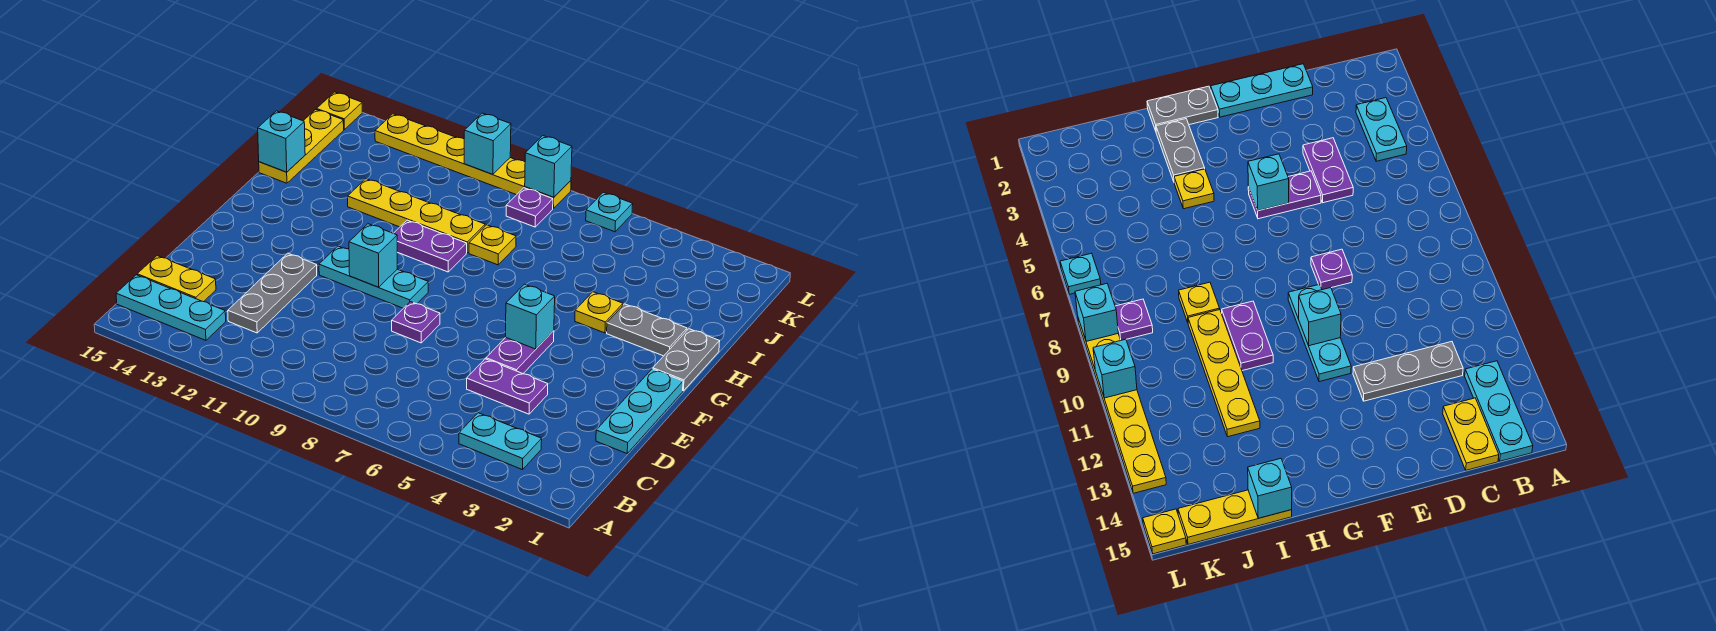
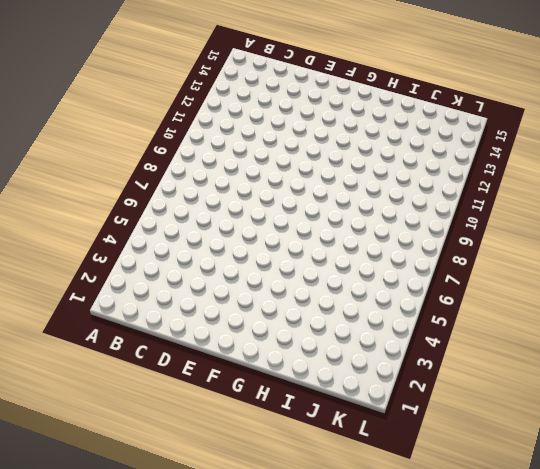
none -> cyan 1x2 plate [459,413,542,470]
none -> cyan 1x3 plate [116,275,226,340]
none -> grey 1x3 plate [228,253,317,333]

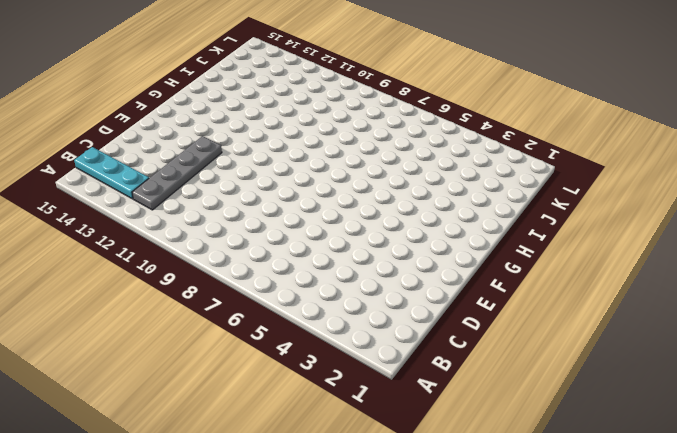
grey 1x4 plate [132,136,222,210] -> grey 1x3 plate [228,253,317,333]
none -> cyan 1x2 plate [459,413,542,470]
none -> yellow 1x2 plate [137,256,216,302]
none -> cyan 1x3 plate [596,369,683,453]

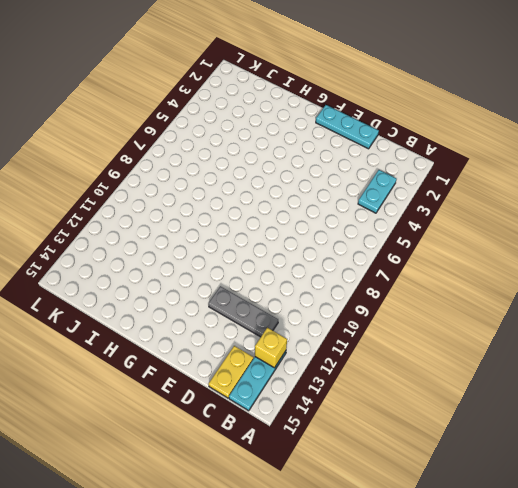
yellow 1x1 brick [255,328,287,368] -> none
none -> purple 1x2 plate [467,359,548,414]
none -> purple 1x2 plate [486,331,554,374]
none -> purple 1x1 plate [392,302,440,343]

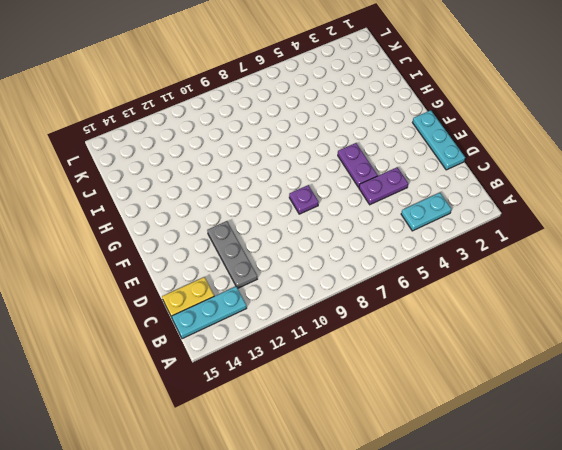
none -> cyan 1x3 plate [319,246,428,308]
none -> grey 1x2 plate [653,329,720,391]
none -> grey 1x2 plate [607,304,687,356]

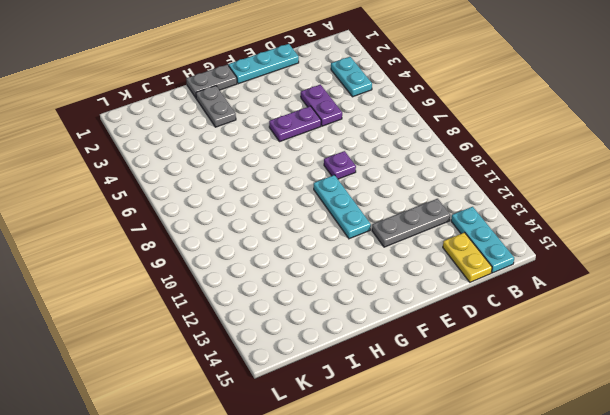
none -> yellow 1x1 plate [575,292,623,333]
none -> purple 1x2 plate [394,220,467,272]
none -> yellow 1x1 plate [469,225,516,265]

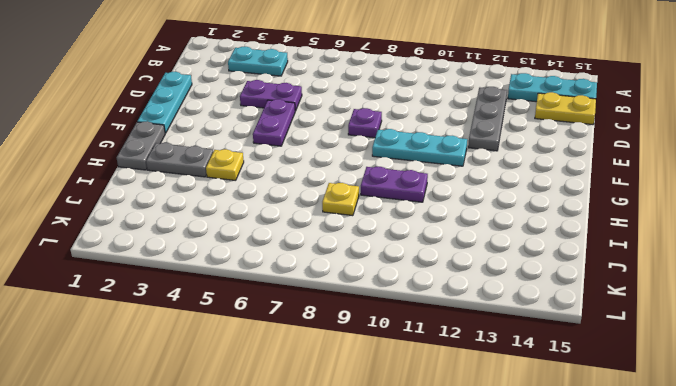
none -> yellow 1x4 plate [348,179,485,253]
none -> yellow 1x3 plate [259,110,344,183]
none -> purple 1x1 plate [506,188,553,227]

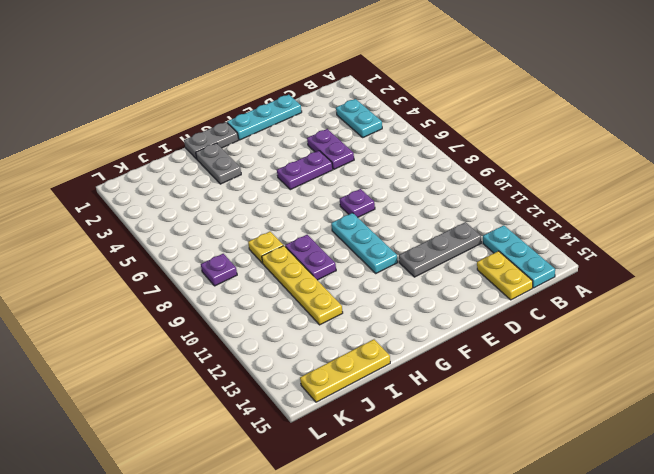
none -> yellow 1x1 plate [575,292,623,333]
none -> cyan 1x1 plate [586,192,633,232]
none -> yellow 1x6 plate [375,114,571,209]

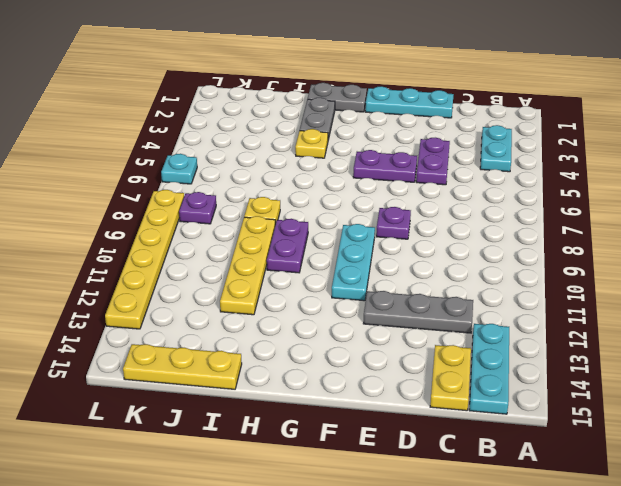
none -> yellow 1x1 plate [317,92,362,129]
none -> cyan 1x1 brick [505,284,555,349]
none -> cyan 1x1 brick [349,224,397,287]

